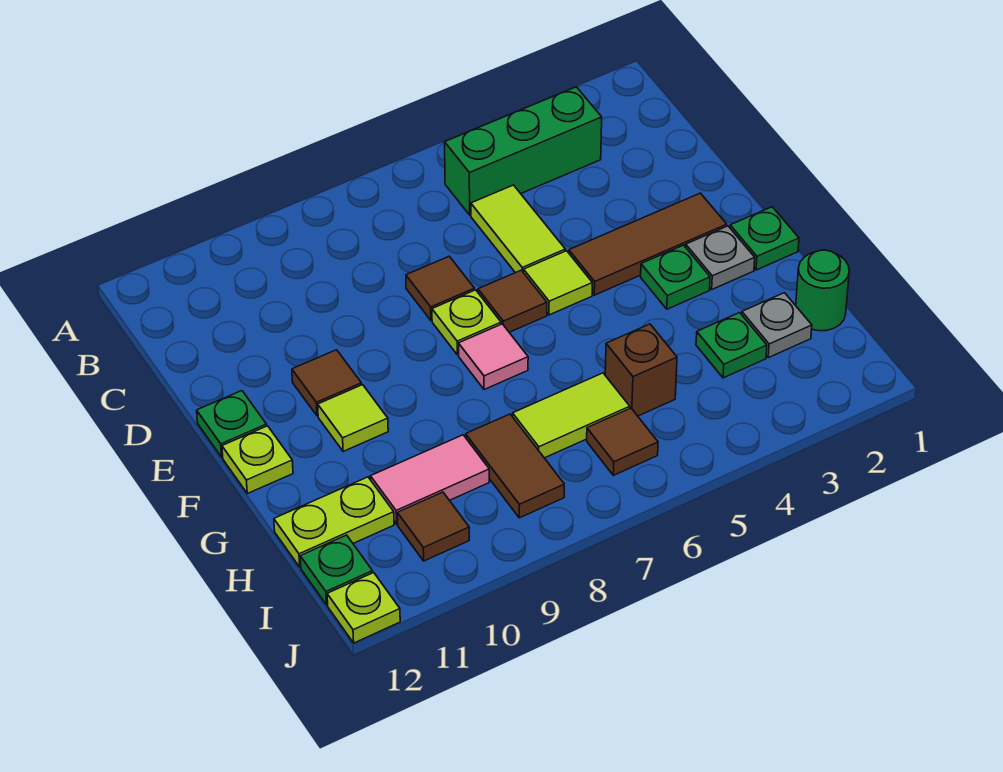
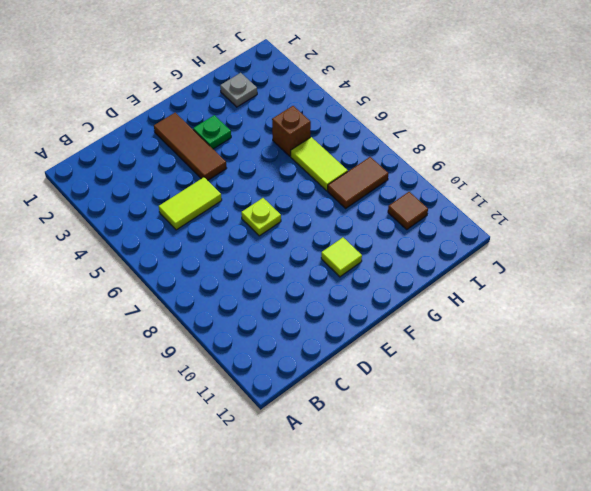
none -> green 1x3 brick [445,87,602,215]
none -> brown 1x1 tile [406,256,474,321]
none -> lime 1x1 tile [524,251,592,315]

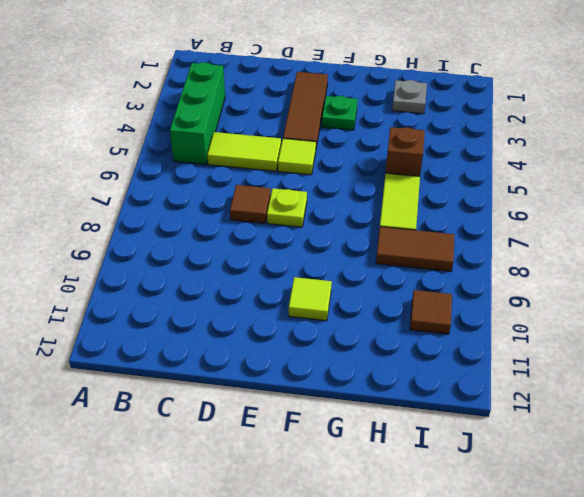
none -> brown 1x1 tile [478,270,547,332]
none -> brown 1x1 tile [292,350,362,416]
none -> green 1x1 plate [197,391,267,457]

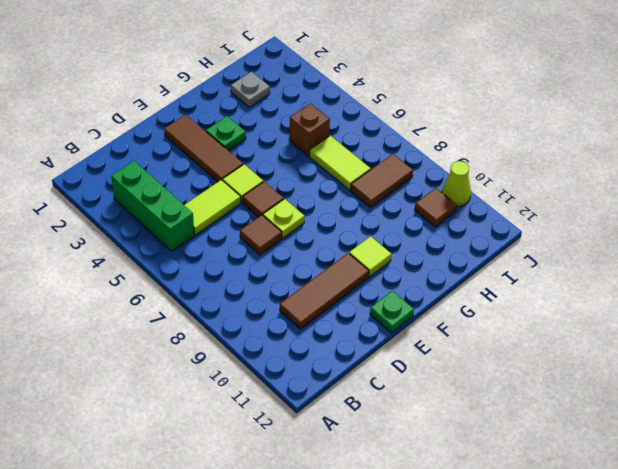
brown 1x3 tile [280,253,369,329] -> brown 1x1 tile [292,350,362,416]
lime 1x1 cone [442,161,471,206] -> none
none -> green 1x1 plate [730,207,799,270]
none -> grey 1x1 plate [686,226,755,289]
none -> pink 1x1 tile [458,324,528,390]

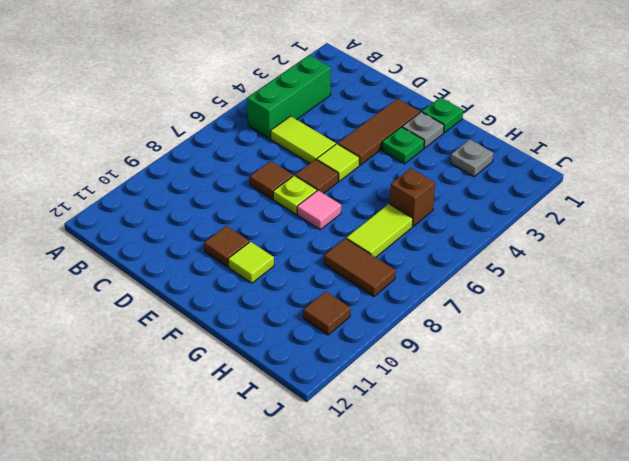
none -> green 1x1 plate [197,391,267,457]
none -> lime 1x1 plate [222,426,293,494]
none -> green 1x1 round brick [796,250,849,331]

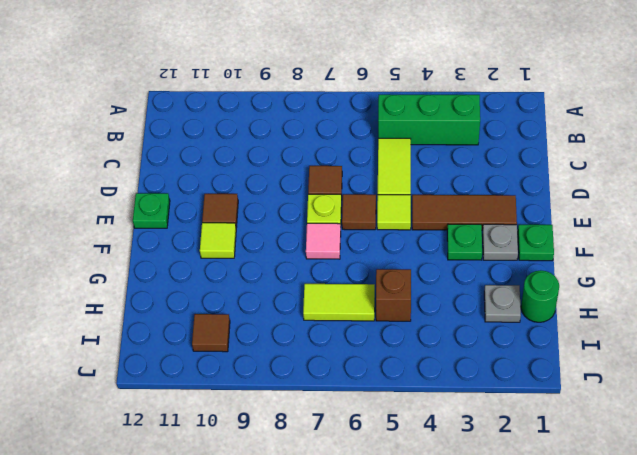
none -> lime 1x1 plate [222,426,293,494]
none -> green 1x1 plate [696,313,767,378]
none -> brown 1x2 tile [466,414,564,518]

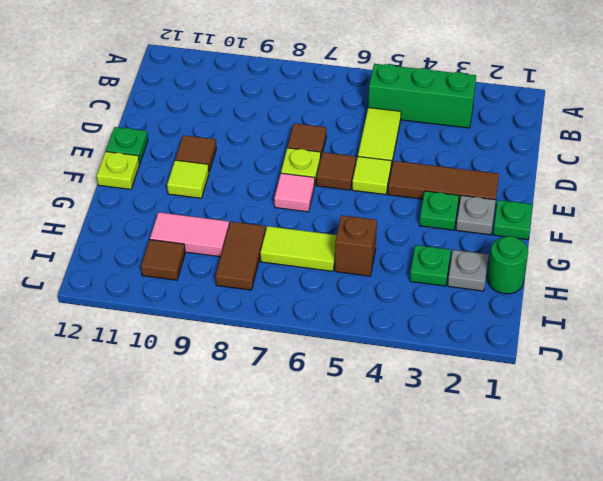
none -> lime 1x2 plate [274,477,394,567]
none -> brown 1x1 tile [587,408,658,475]
none -> green 1x1 plate [300,535,373,605]

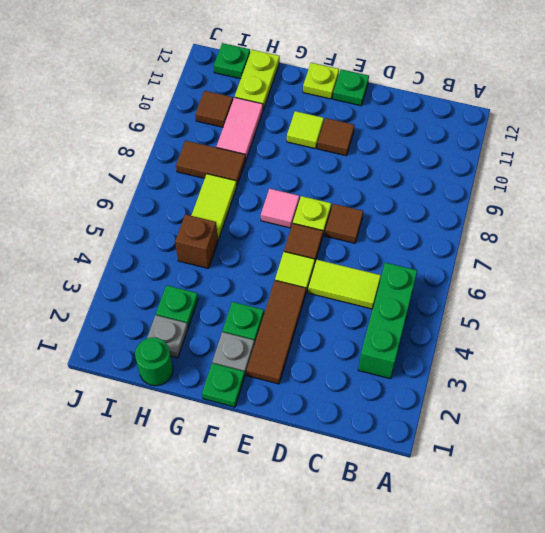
none -> brown 1x1 tile [587,408,658,475]
none -> lime 1x1 plate [327,573,400,643]

